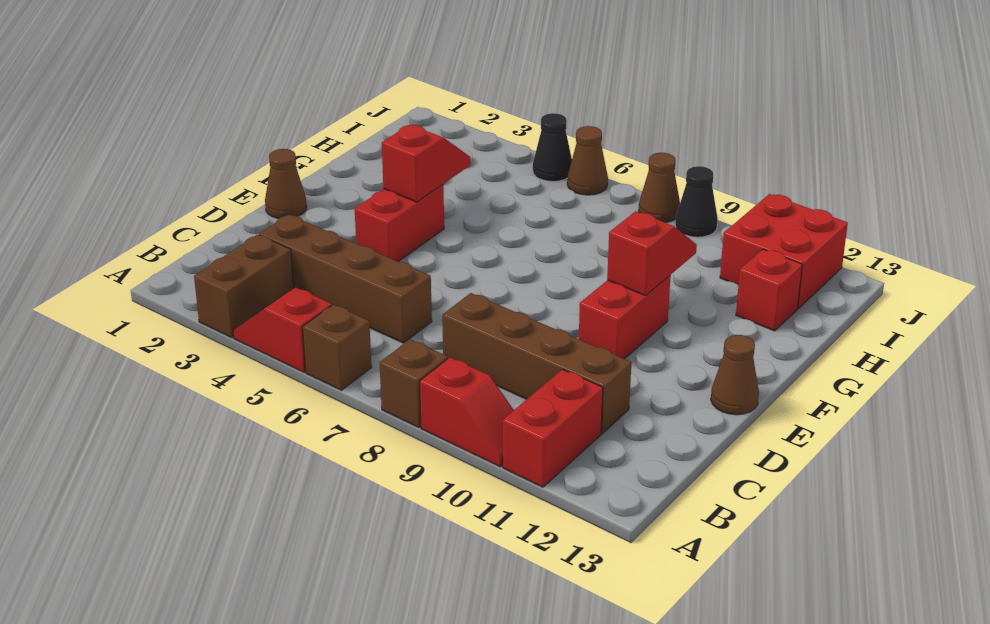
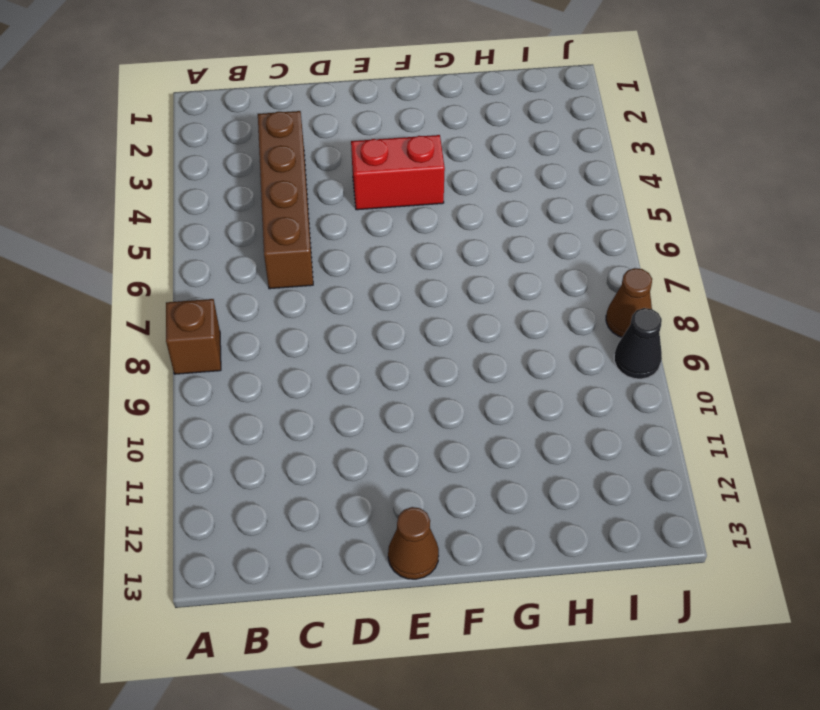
none -> brown 1x2 brick [194,235,294,338]
none -> red 1x2 slope [233,287,332,372]
none -> brown 1x1 brick [303,305,372,390]

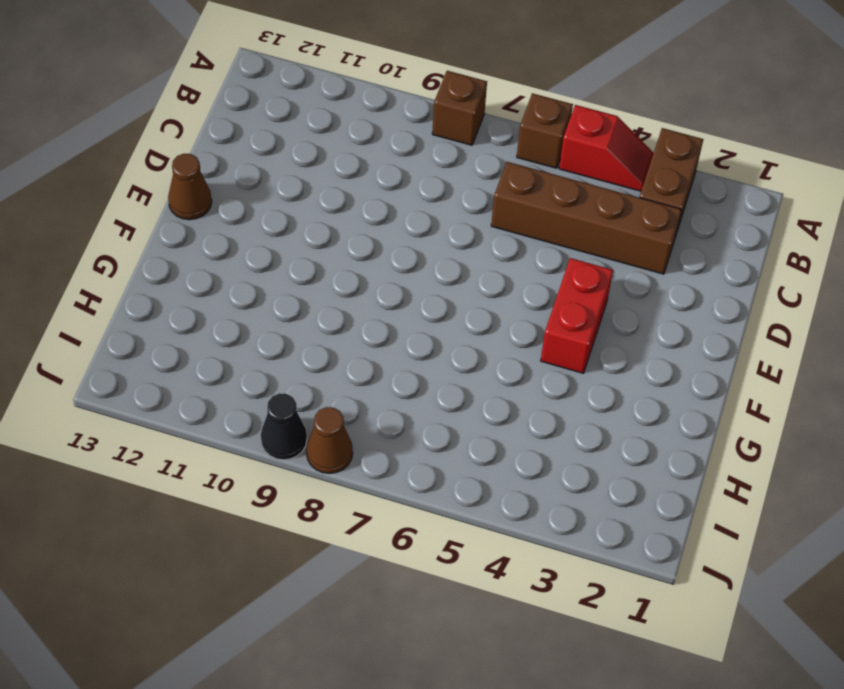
none -> red 1x2 slope [420,357,514,467]
none -> red 1x2 brick [503,369,603,487]
none -> brown 1x4 brick [442,293,631,433]

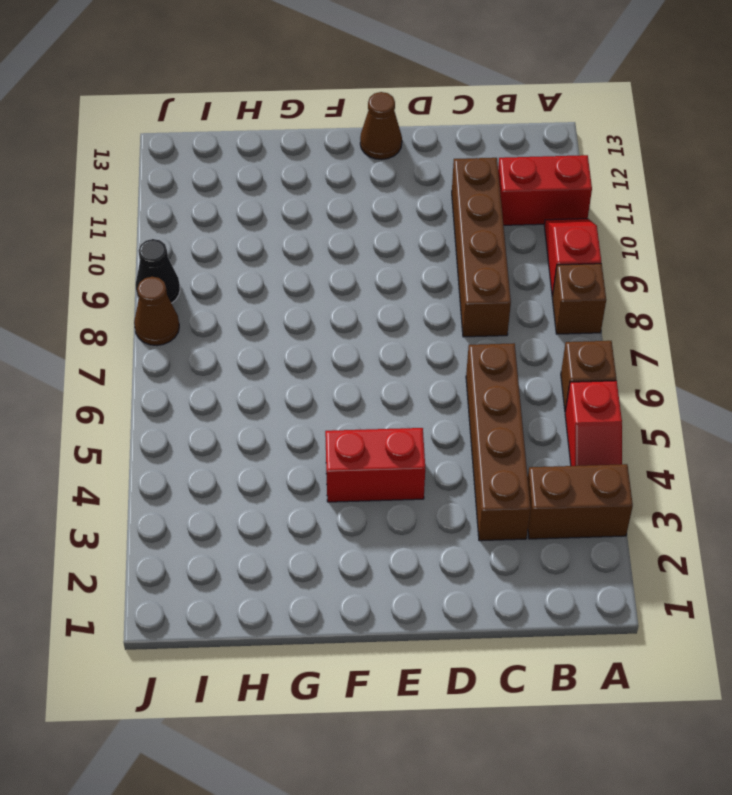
none -> brown 1x1 cone [265,149,307,218]
none -> red 1x2 brick [579,275,671,359]
none -> red 1x1 brick [736,249,802,331]

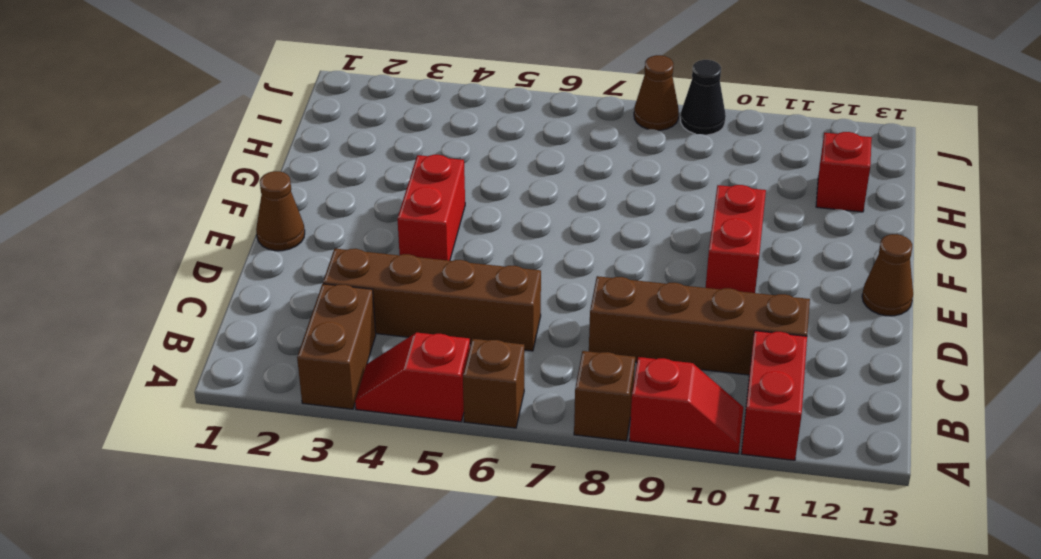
none -> red 2x2 brick [720,194,848,309]
none -> black 1x1 cone [533,113,572,182]
none -> brown 1x1 cone [567,126,608,195]

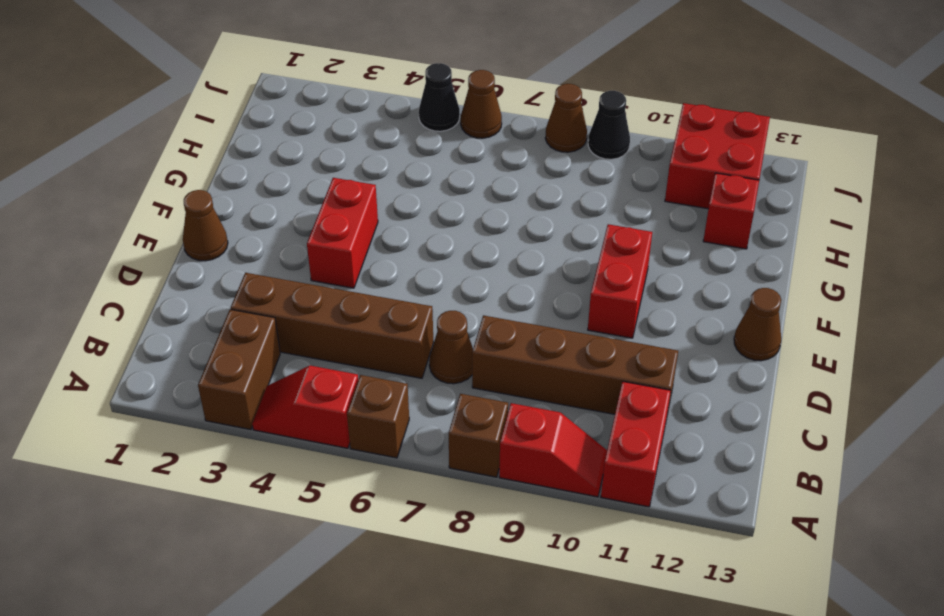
brown 1x1 cone [429,311,473,384] -> none
none -> red 1x2 slope [382,125,471,202]
none -> red 1x2 slope [607,211,697,295]

